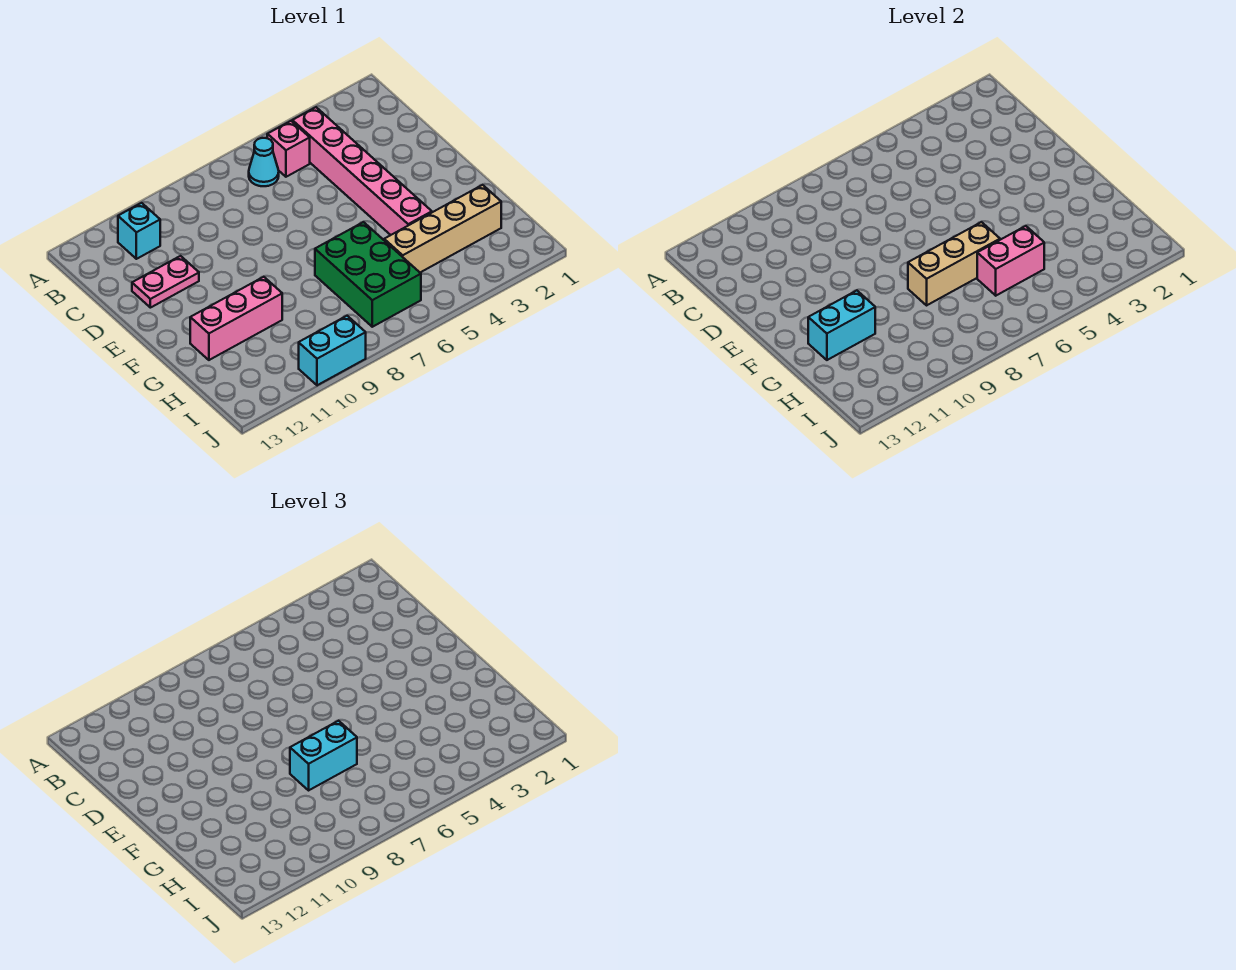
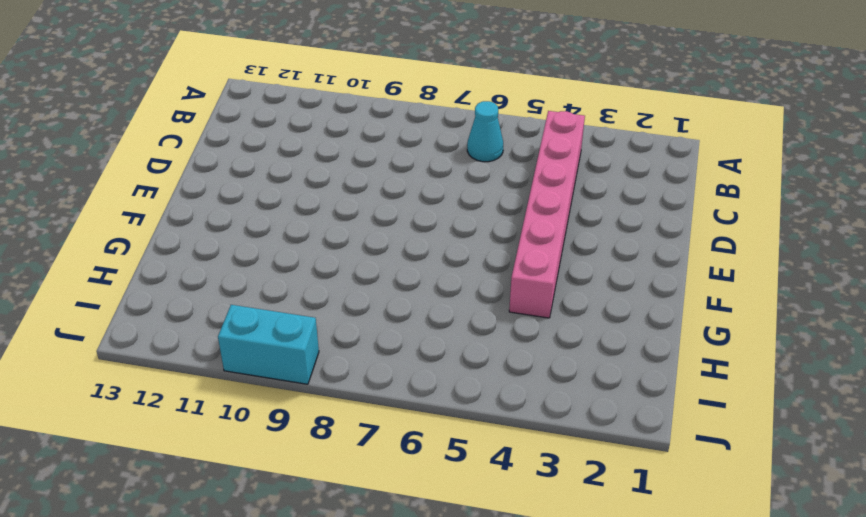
none -> pink 1x1 brick [267,121,310,177]
none -> cyan 1x1 brick [118,203,160,259]
none -> pink 1x2 plate [132,256,199,308]

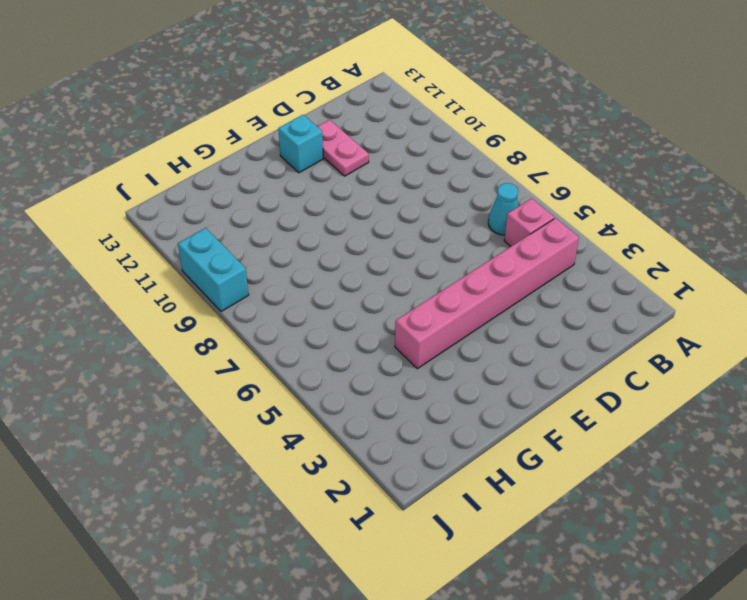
cyan 1x1 brick [278,115,323,173] -> cyan 1x1 brick moved to [118,203,160,259]
none -> green 2x3 brick [315,222,421,327]
none -> pink 1x3 brick [190,277,282,360]
none -> tan 1x4 brick [384,185,501,272]

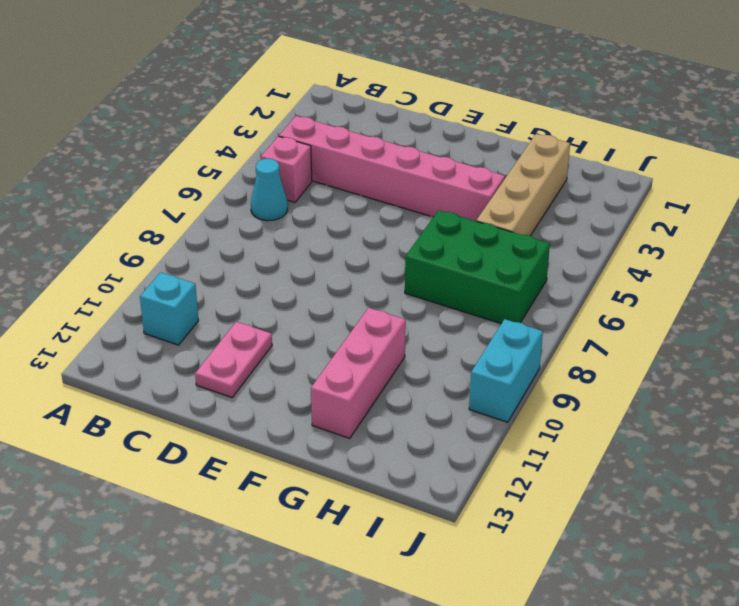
none -> tan 1x3 brick [908,222,1000,305]
none -> cyan 1x2 brick [808,290,875,360]
none -> pink 1x2 brick [977,226,1044,296]

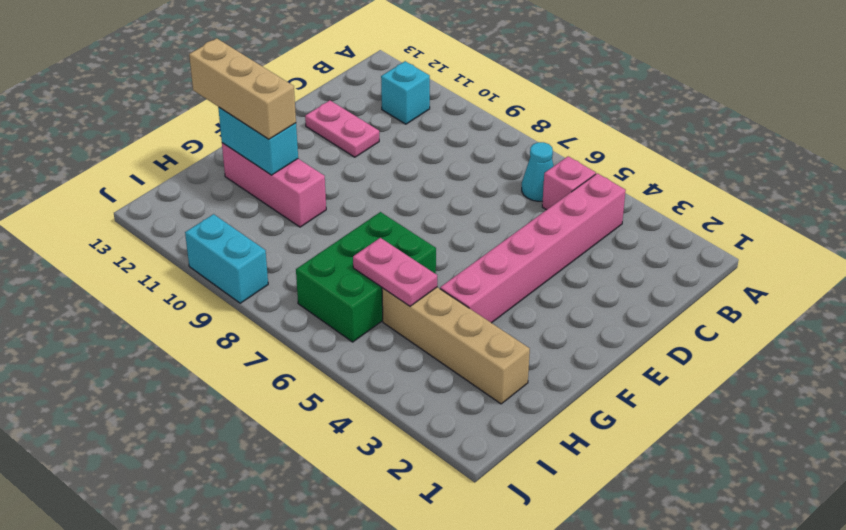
tan 1x3 brick [189,38,296,139] -> tan 1x3 brick moved to [908,222,1000,305]
pink 1x2 plate [353,238,437,306] -> pink 1x2 brick [977,226,1044,296]
none -> cyan 1x2 brick [290,721,357,790]

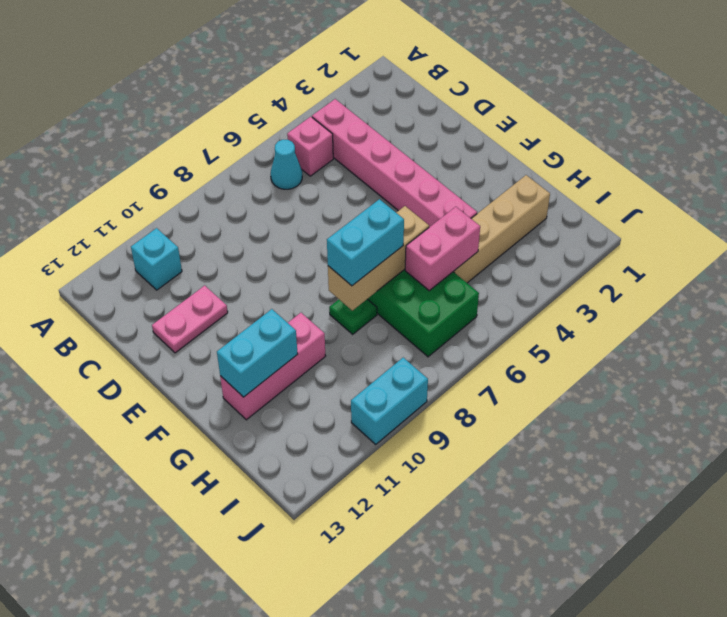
green 1x1 plate [329,299,377,334] -> none

